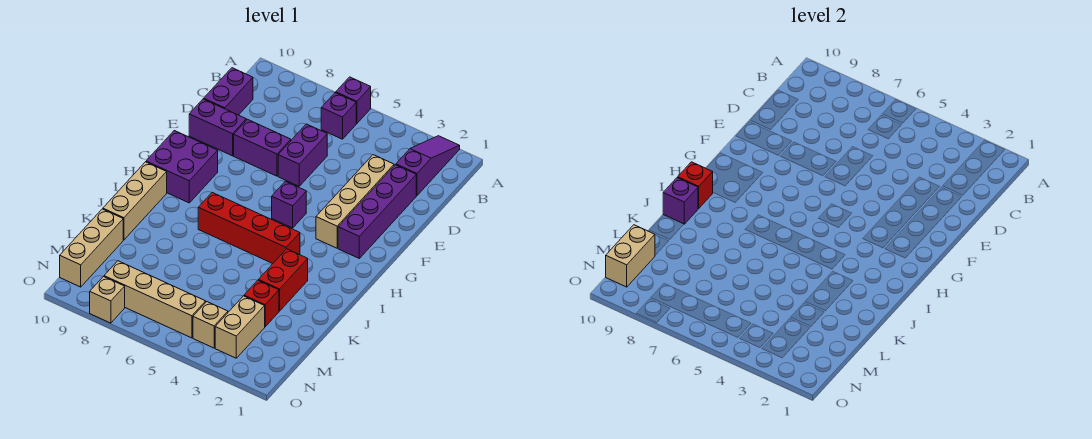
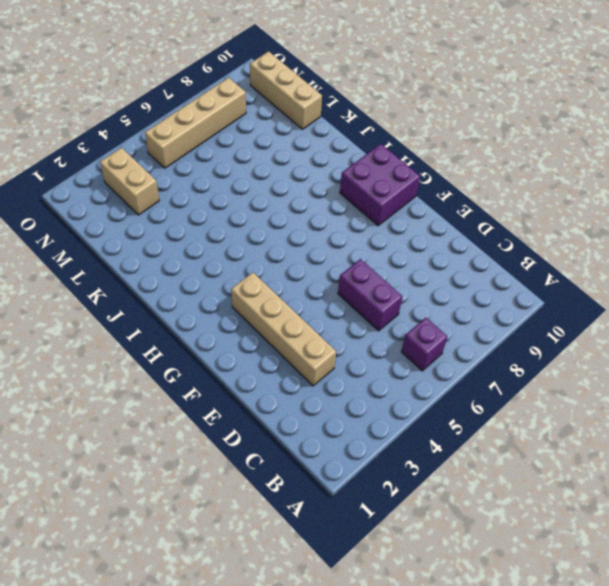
none -> purple 1x3 slope [396,136,460,196]
none -> purple 1x1 brick [336,77,371,124]
none -> purple 1x2 brick [204,68,253,115]

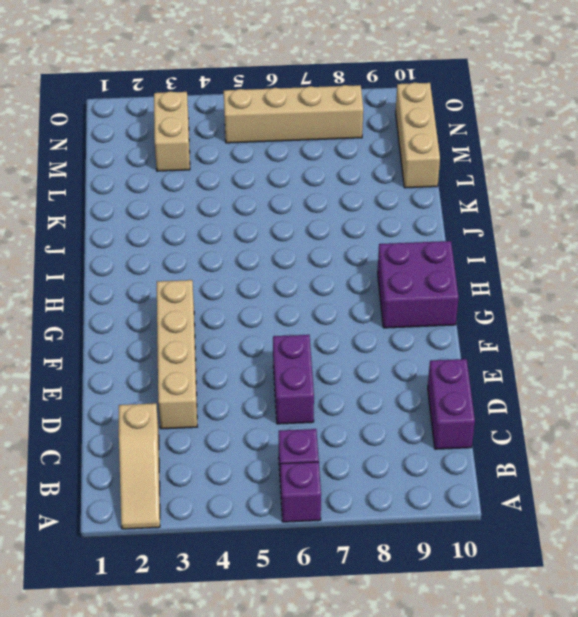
tan 1x3 slope [119,403,160,529] -> purple 1x3 slope [396,136,460,196]
none -> purple 1x4 brick [338,165,416,258]
none -> purple 1x2 brick [234,119,291,176]
none -> purple 1x2 brick [189,99,246,156]

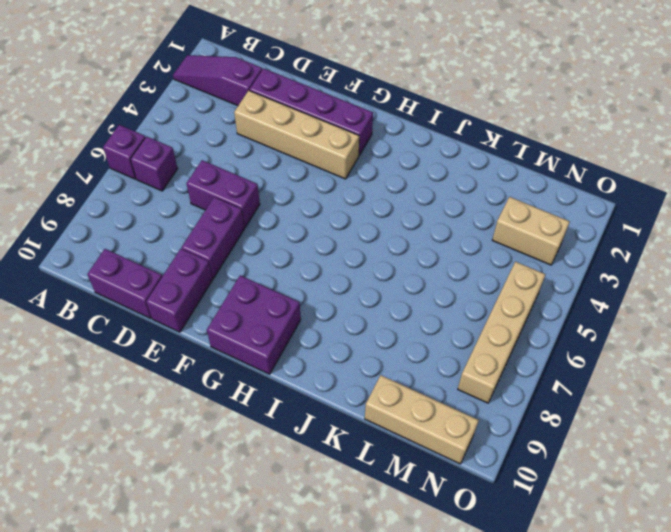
none -> purple 1x1 brick [272,181,306,228]
none -> red 1x4 brick [198,193,300,263]
none -> tan 1x3 brick [103,162,167,240]

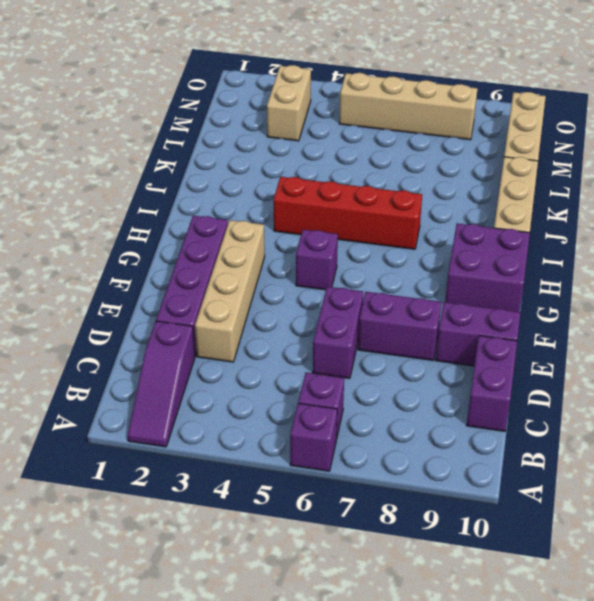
none -> red 1x2 brick [259,249,308,311]
none -> red 1x1 brick [244,280,279,327]
none -> tan 1x1 brick [193,302,228,348]

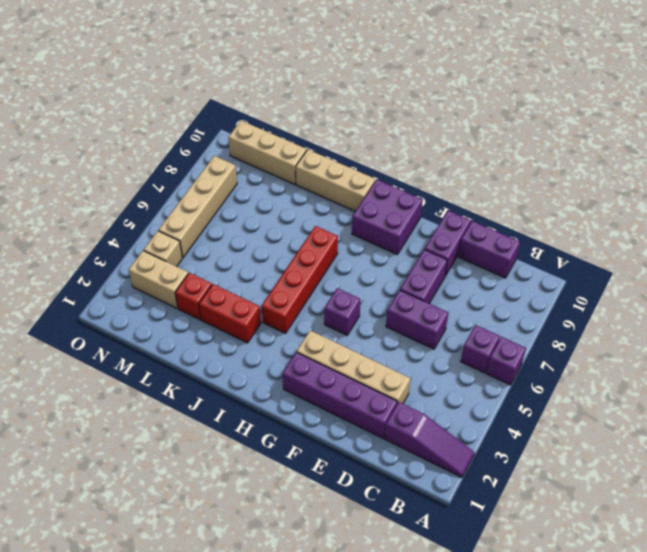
none -> tan 1x1 brick [90,277,125,323]
none -> red 1x1 brick [678,162,713,209]
none -> purple 1x1 brick [663,178,698,224]

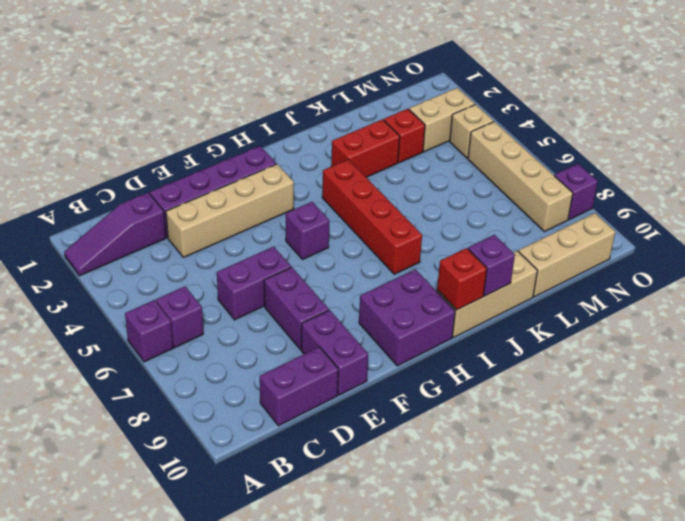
purple 1x1 brick [554,164,598,219] -> tan 1x1 brick [90,277,125,323]
none -> tan 1x2 brick [606,225,655,287]

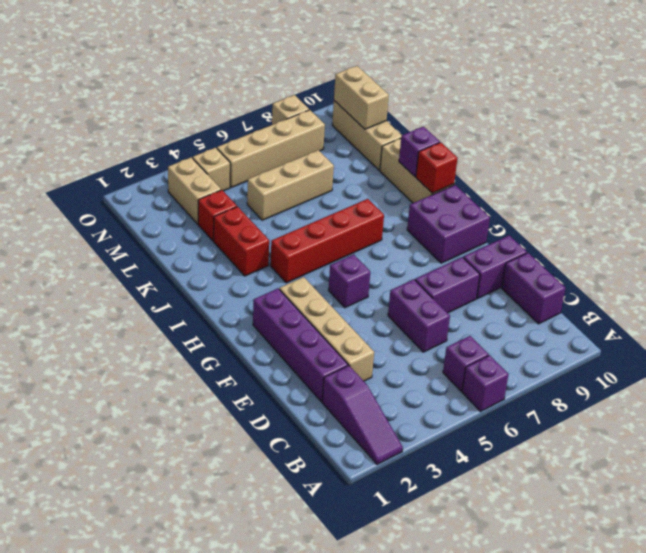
tan 1x3 brick [247,150,334,220] -> none

